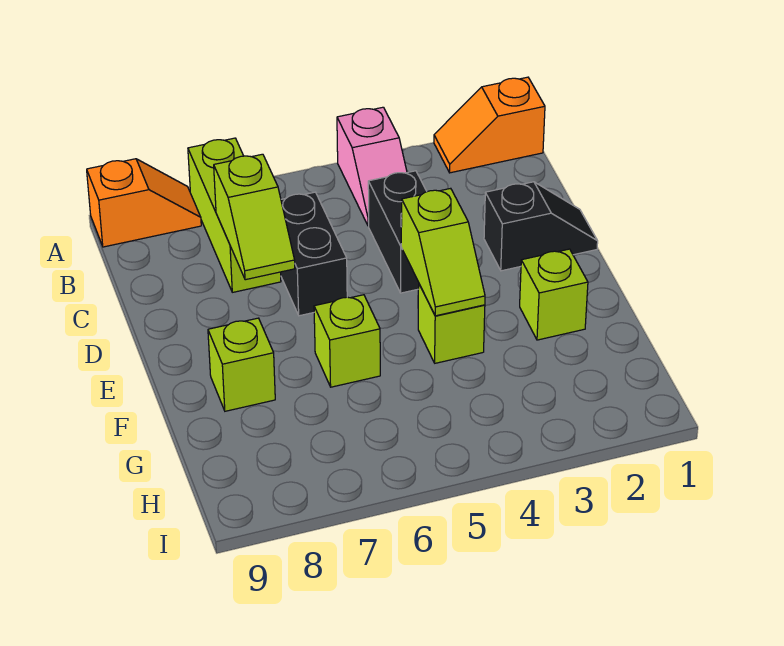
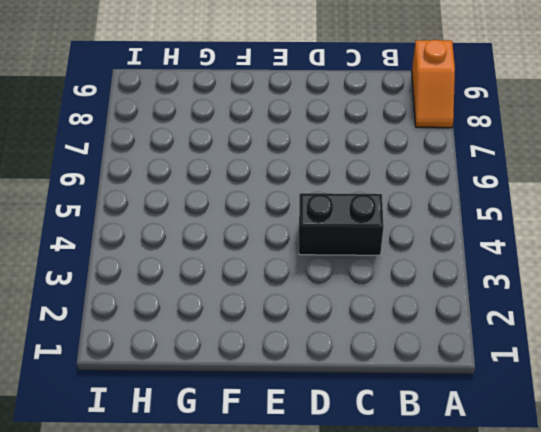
none -> orange 1x2 slope [434,77,545,173]
none -> pink 1x2 slope [337,107,407,226]
none -> lime 1x3 brick [188,138,281,292]

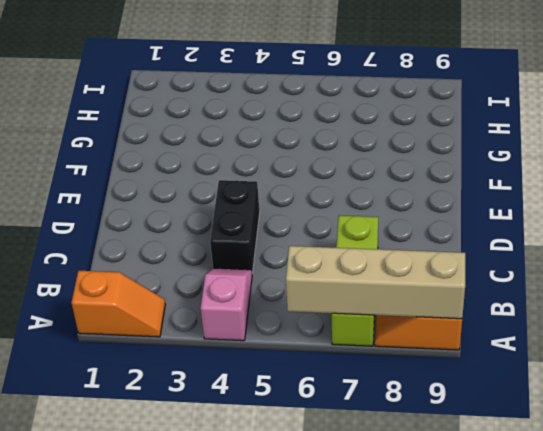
tan 1x4 brick [286,246,465,319] -> none
none -> black 1x2 brick [281,192,347,316]
none -> black 1x2 slope [484,182,598,271]
none -> lime 1x1 brick [520,249,588,340]

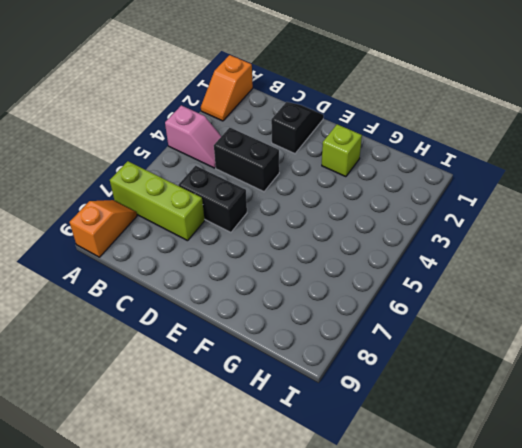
none -> lime 1x1 brick [418,284,485,363]
none -> lime 1x1 brick [314,295,380,387]
none -> lime 1x1 brick [208,318,275,411]

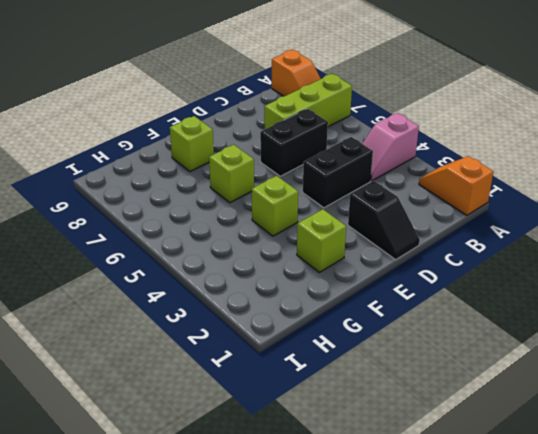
none -> lime 1x2 slope [214,154,295,280]
none -> lime 1x2 slope [401,188,485,316]

